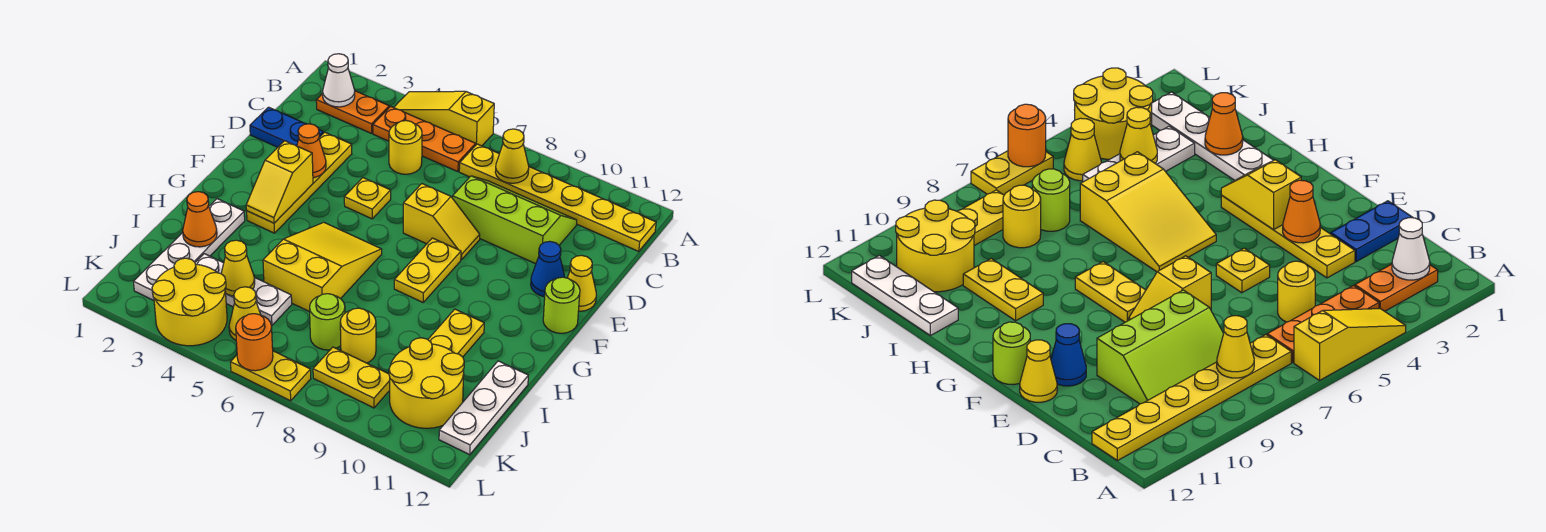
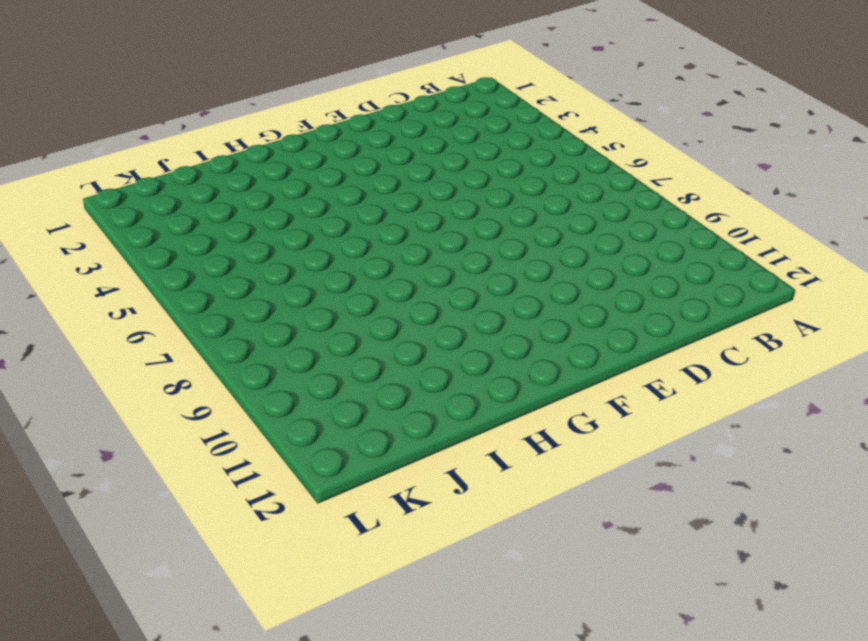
none -> yellow 1x3 slope [394,91,494,146]
none -> orange 1x2 plate [316,91,389,133]
none -> orange 1x3 plate [373,106,476,172]
none -> yellow 1x6 plate [459,144,656,251]

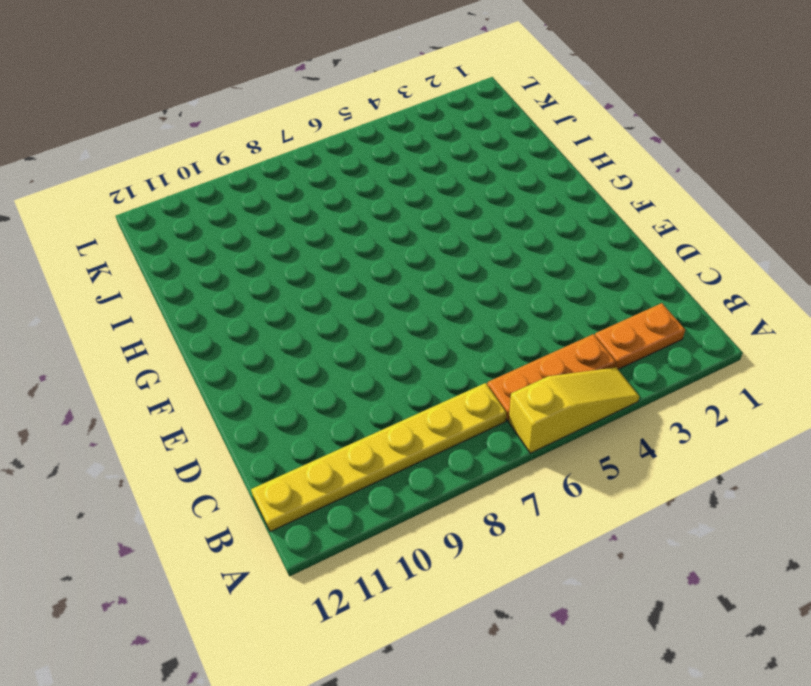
none -> yellow 1x1 round brick [389,121,422,174]
none -> lime 2x3 slope [453,176,577,264]
none -> blue 1x2 plate [250,107,323,147]
none -> yellow 1x4 plate [247,132,352,233]

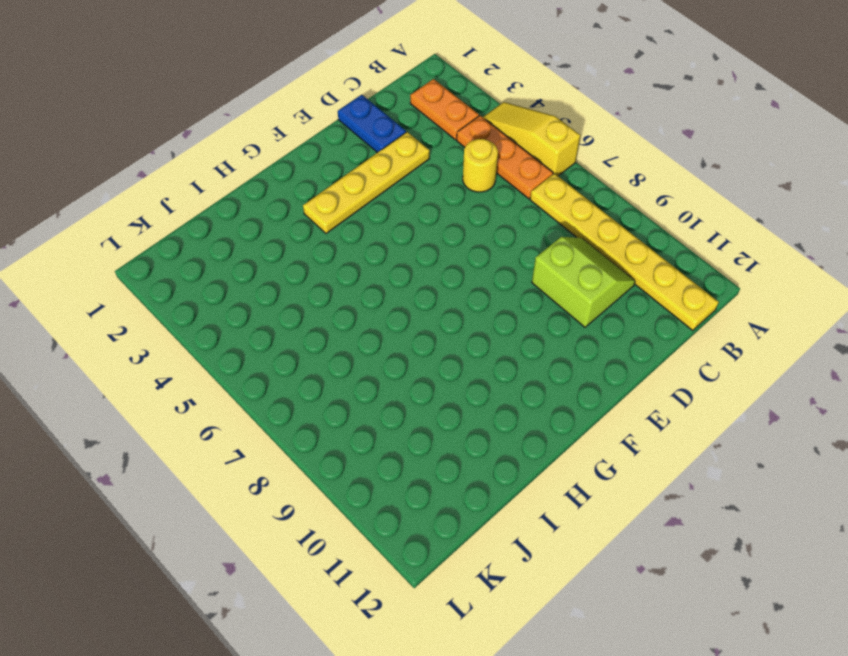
lime 2x2 slope [532,237,635,327] -> lime 2x3 slope [453,176,577,264]
none -> yellow 1x1 plate [344,178,391,219]
none -> yellow 1x2 slope [403,184,480,260]
none -> blue 1x1 cone [531,241,565,297]
none -> yellow 1x1 cone [567,255,596,311]

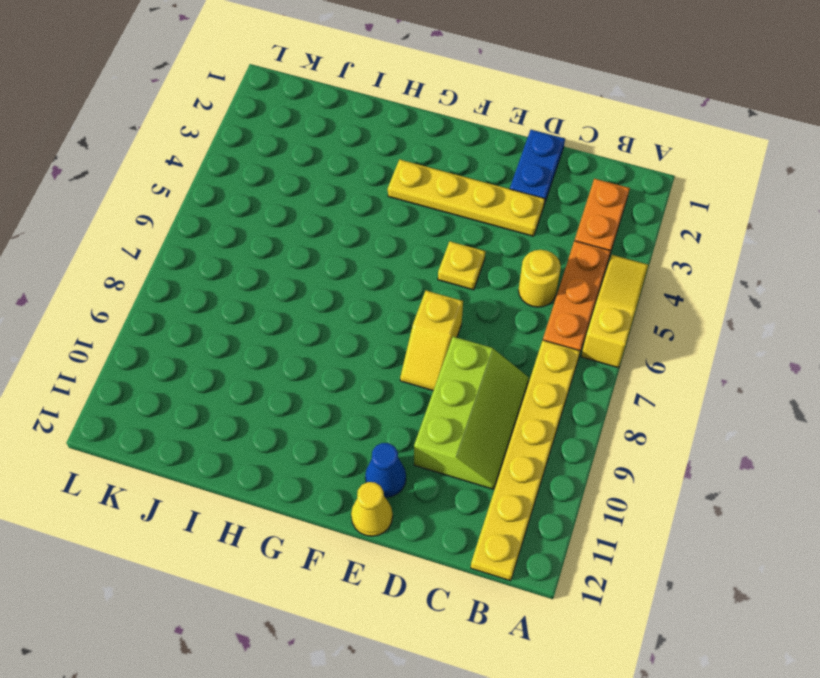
none -> yellow 1x2 plate [394,238,461,302]
none -> lime 1x1 round brick [543,277,580,333]
none -> yellow 2x3 slope [263,222,382,312]
none -> white 1x4 plate [134,199,245,300]

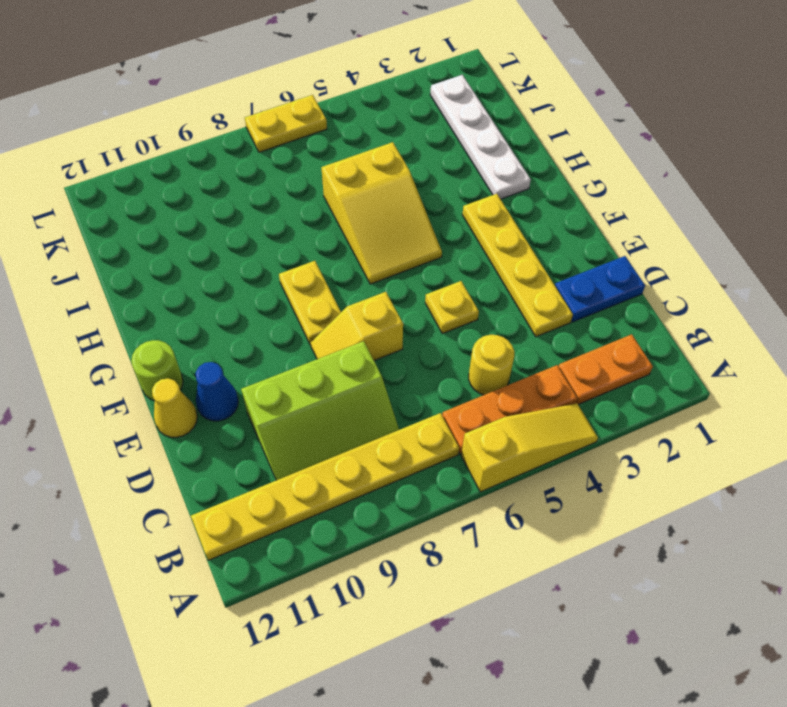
none -> yellow 1x2 plate [428,309,484,357]
none -> white 1x3 plate [439,361,528,455]
none -> white 1x3 plate [195,254,292,325]
none -> lime 1x1 round brick [310,294,345,350]

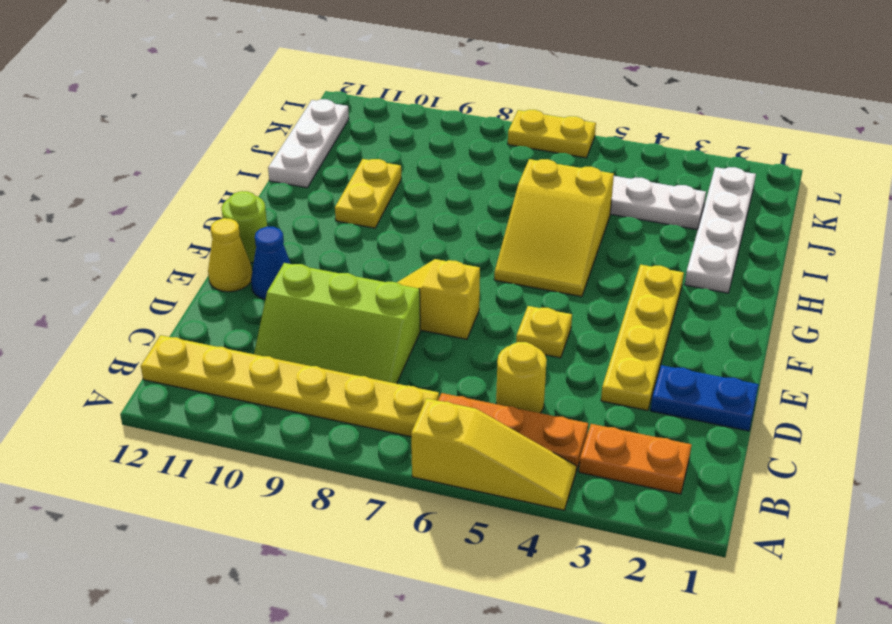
none -> yellow 1x2 plate [394,238,461,302]
none -> lime 1x1 round brick [310,294,345,350]
none -> yellow 1x1 round brick [340,308,376,363]
none -> yellow 2x2 round brick [389,338,464,428]

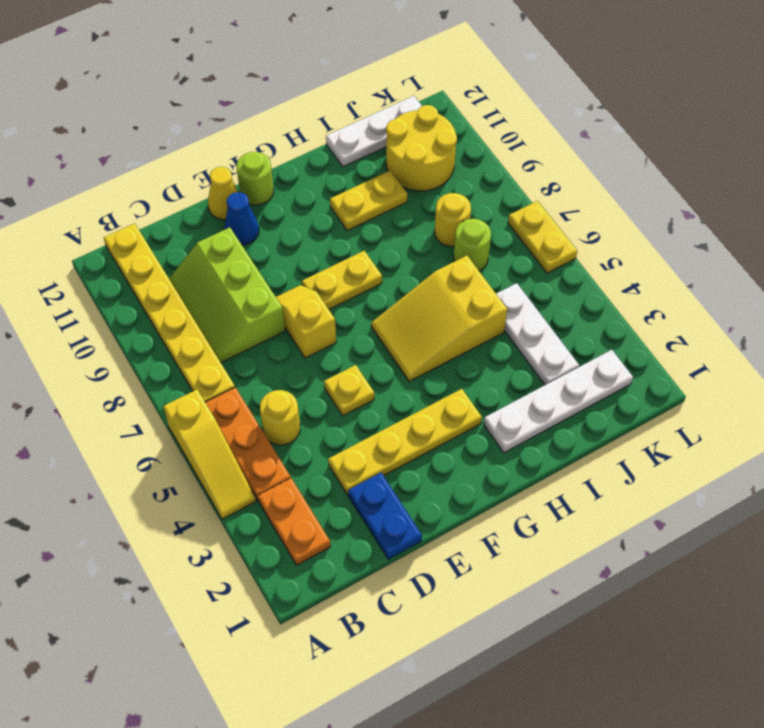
none -> yellow 2x2 round brick [152,258,227,346]
none -> yellow 1x1 cone [229,287,261,340]
none -> yellow 1x2 plate [313,347,390,408]
none -> white 1x1 cone [323,54,355,107]

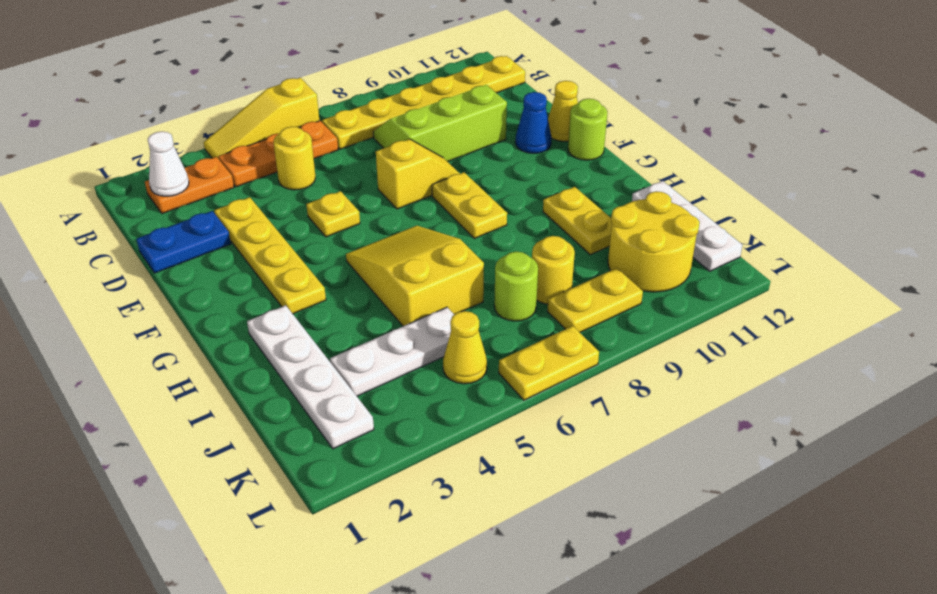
none -> yellow 2x2 round brick [152,258,227,346]
none -> yellow 1x1 cone [495,129,529,183]
none -> orange 1x1 cone [297,124,326,178]
none -> yellow 1x2 slope [246,141,313,223]

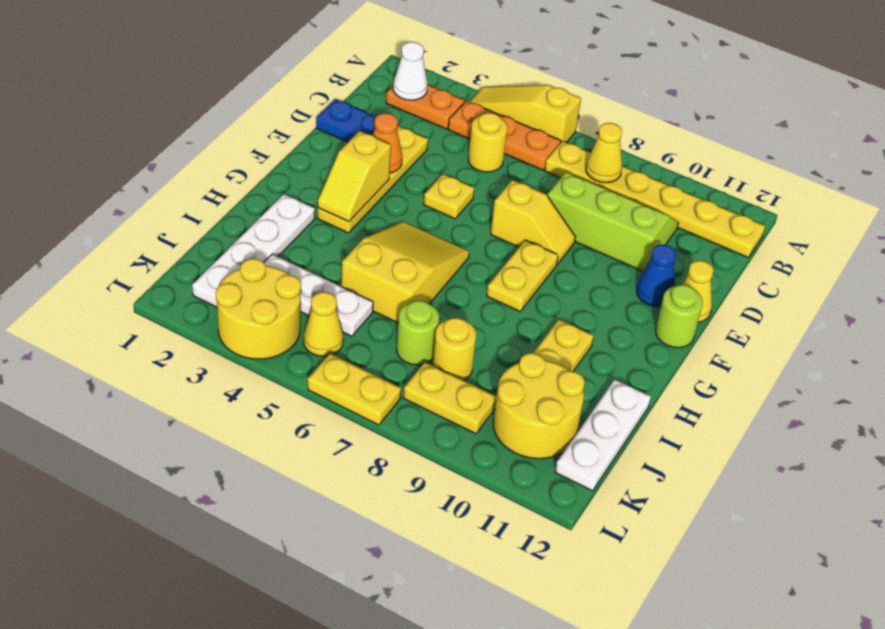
none -> orange 1x1 cone [183,192,217,247]
none -> yellow 1x1 cone [221,240,255,296]
none -> orange 1x1 round brick [236,314,273,371]

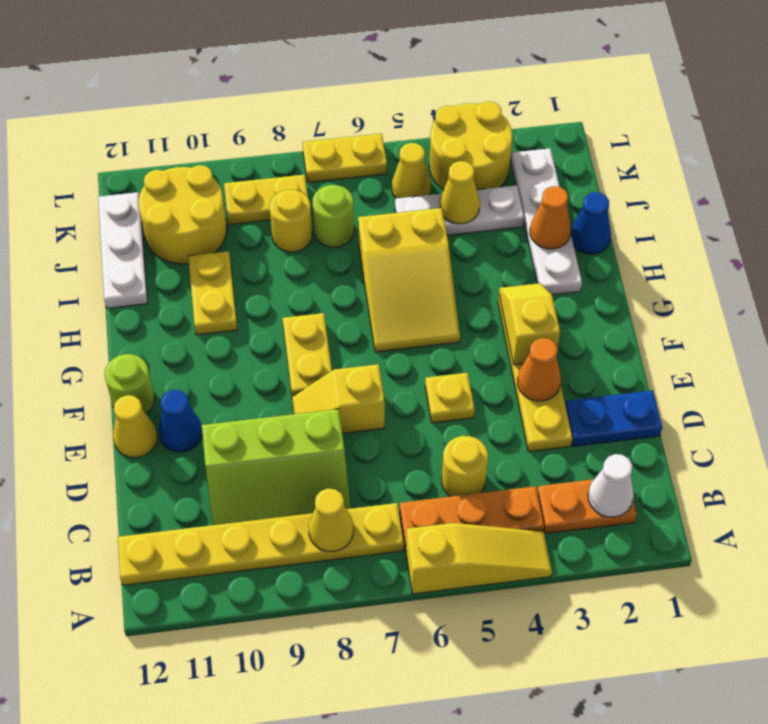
blue 1x1 cone [571,192,611,254] -> none
none -> orange 1x1 round brick [236,314,273,371]

